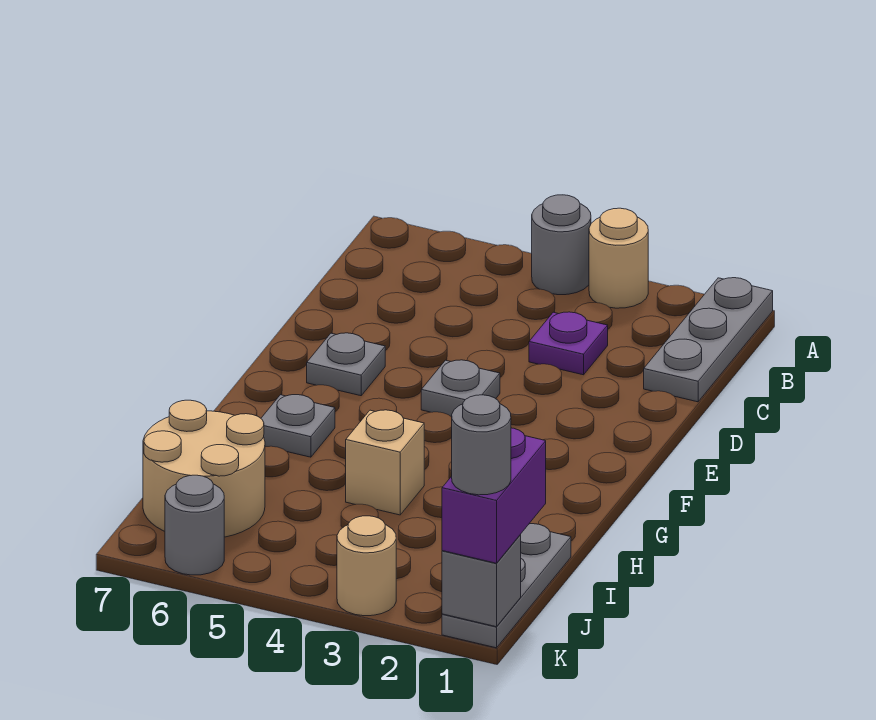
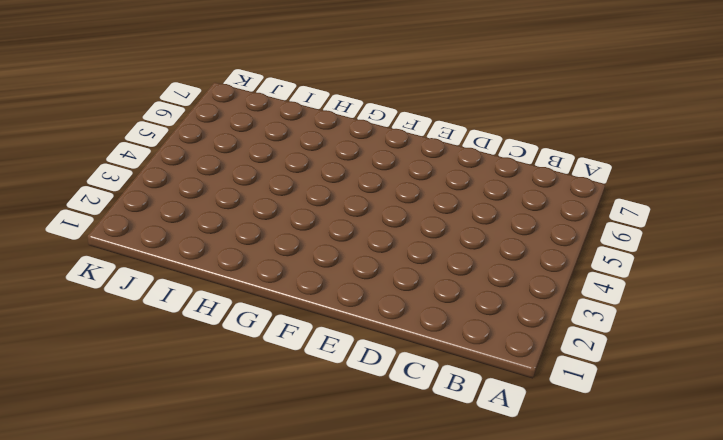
none -> grey 1x3 plate [644,278,773,402]
none -> tan 1x1 round brick [589,208,648,308]
none -> grey 1x1 round brick [532,195,591,295]

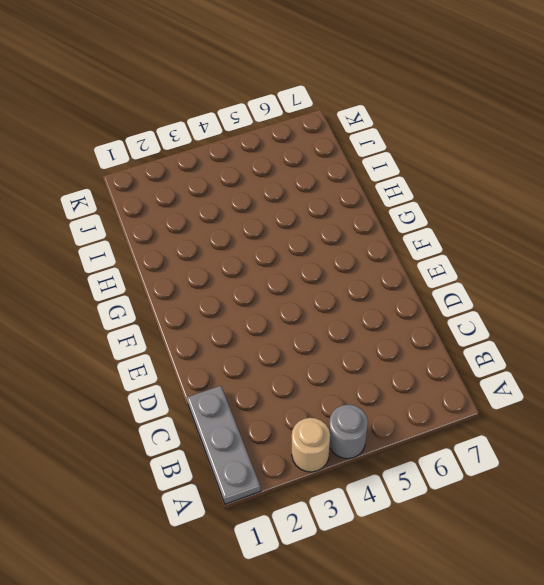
none -> purple 1x1 plate [529,312,608,375]
none -> grey 1x1 plate [421,360,500,417]
none -> grey 1x1 plate [307,333,385,396]

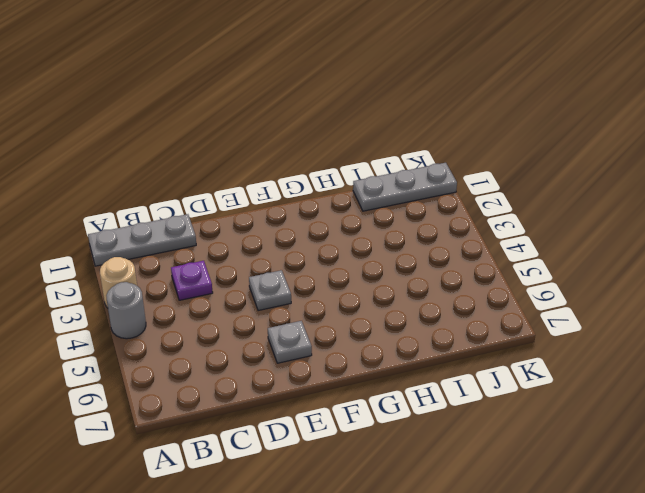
none -> grey 1x1 plate [261,395,335,457]
none -> tan 1x1 brick [346,410,424,515]
none -> tan 2x2 round brick [143,400,265,537]

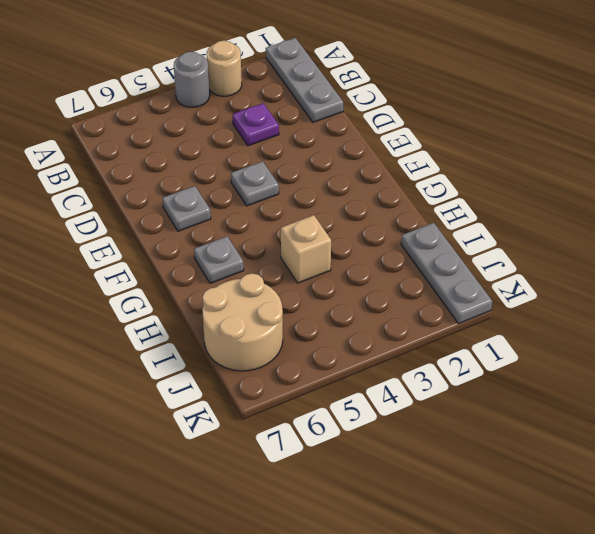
none -> tan 1x1 round brick [337,516,396,616]
none -> grey 1x1 round brick [165,475,224,575]
none -> grey 1x1 brick [442,535,521,627]

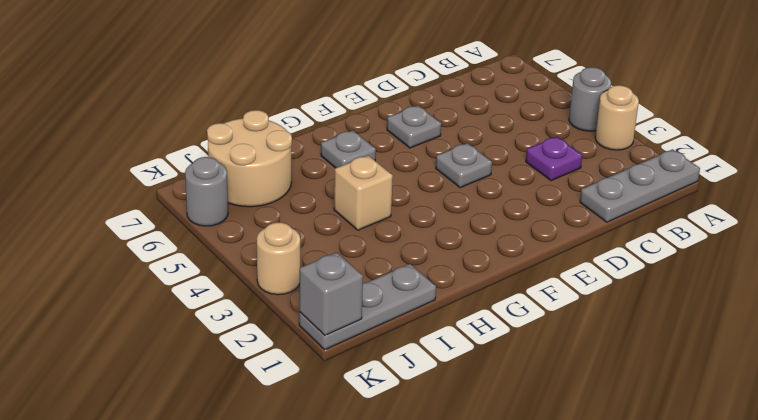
none -> purple 1x2 brick [442,428,546,563]
none -> grey 1x1 round brick [452,395,511,495]

